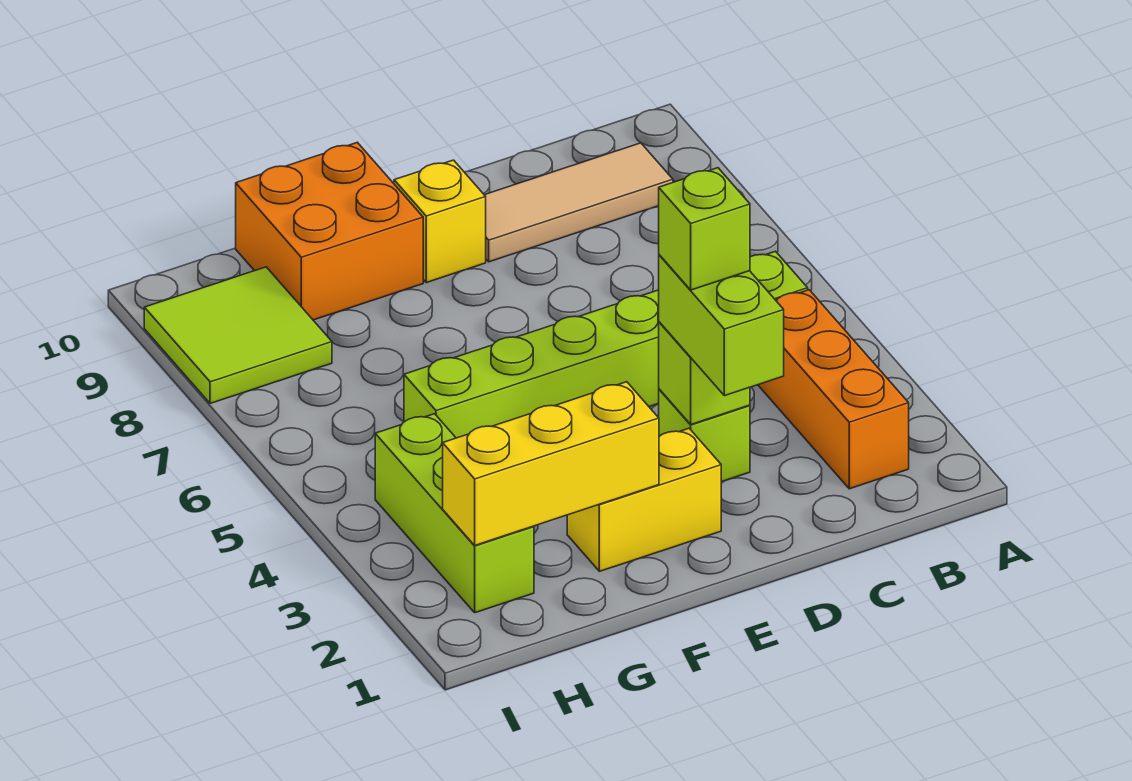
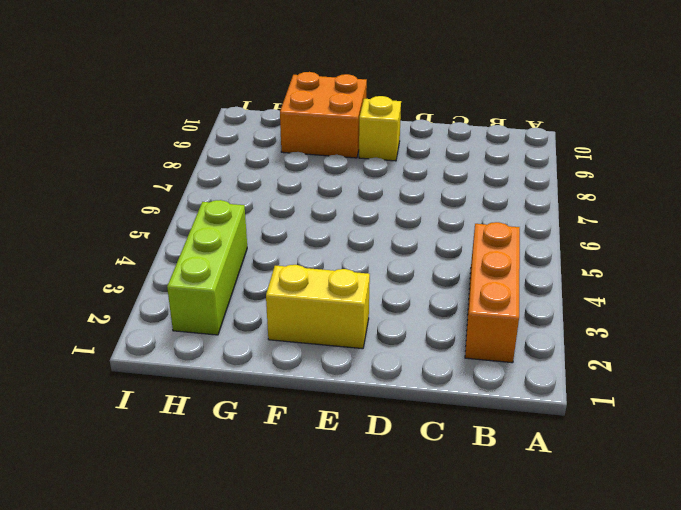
none -> lime 1x6 brick [404,251,808,438]
none -> tan 1x3 tile [485,143,673,262]
none -> lime 1x1 brick [659,389,750,482]

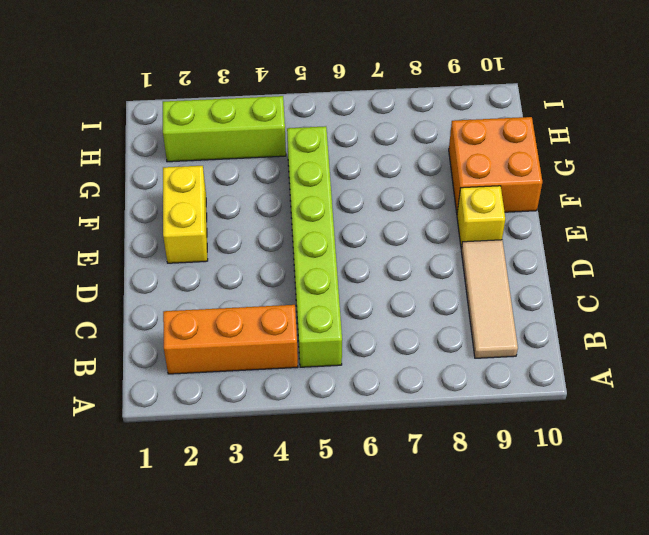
none -> lime 1x1 brick [659,389,750,482]
none -> lime 2x2 tile [144,267,332,404]
none -> lime 1x1 brick [659,322,750,424]

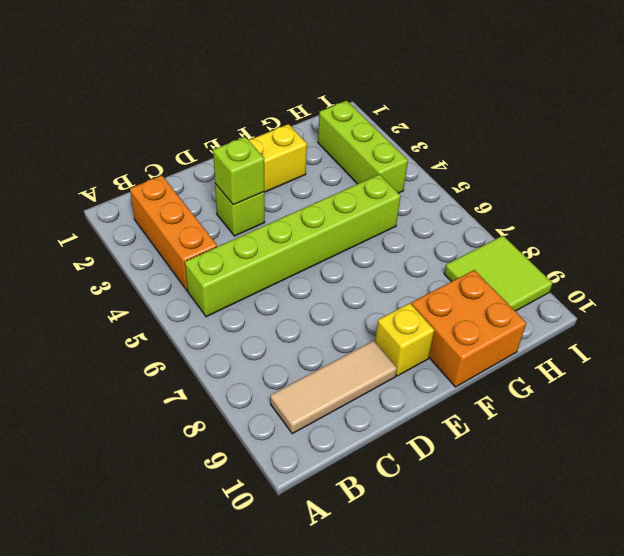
none -> yellow 1x3 brick [443,382,659,545]
none -> lime 1x2 brick [659,255,784,396]
none -> lime 1x1 brick [659,168,750,290]

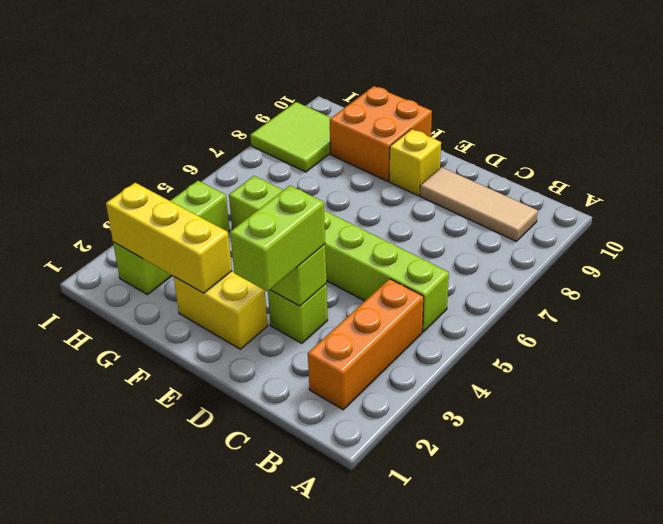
none -> lime 1x1 brick [659,168,750,290]

